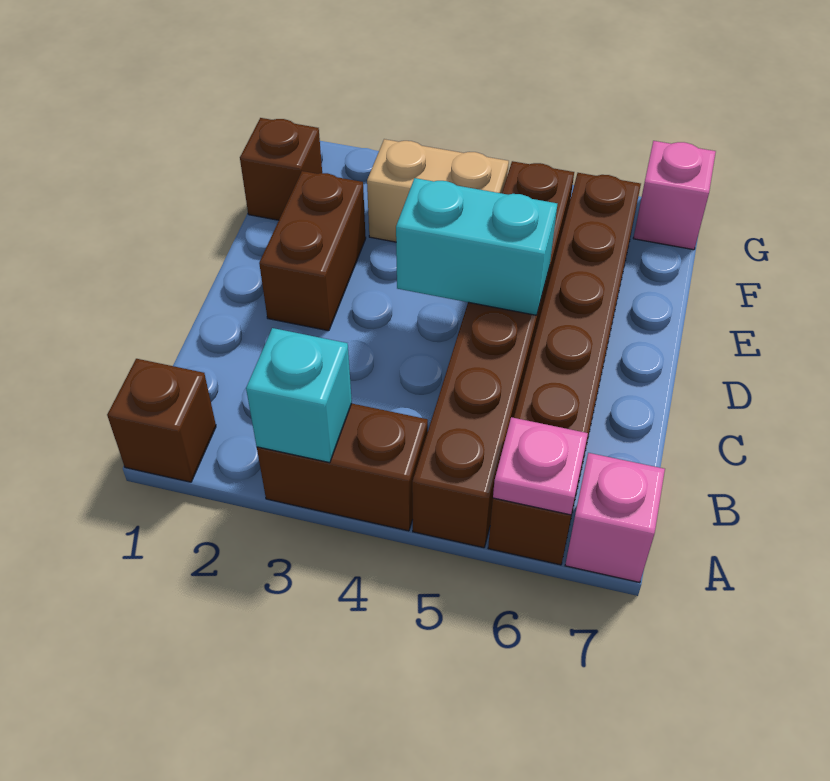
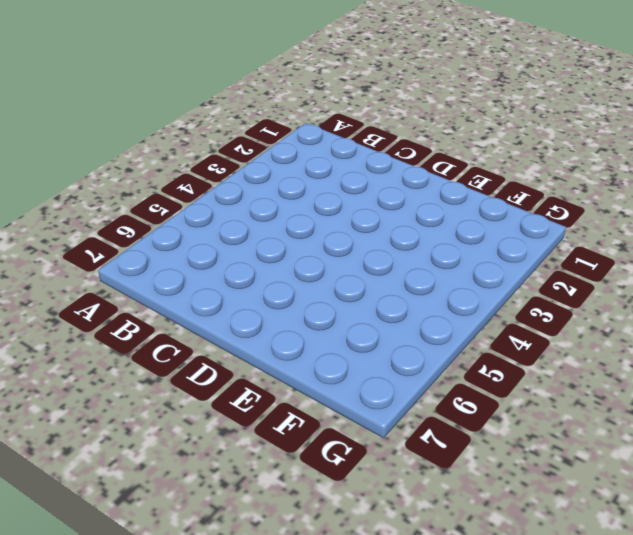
none -> brown 1x1 brick [107,359,216,482]
none -> brown 1x2 brick [257,404,428,531]
none -> brown 1x6 brick [412,161,574,548]

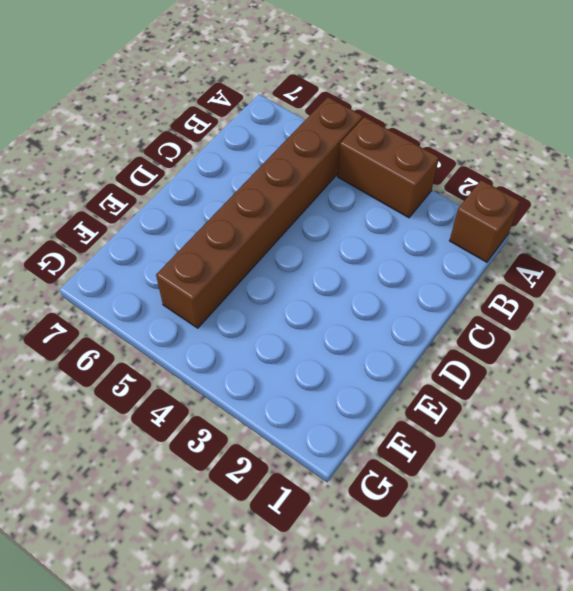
none -> brown 1x6 brick [488,173,641,565]
none -> pink 1x1 brick [565,453,665,583]
none -> brown 1x2 brick [259,171,366,331]

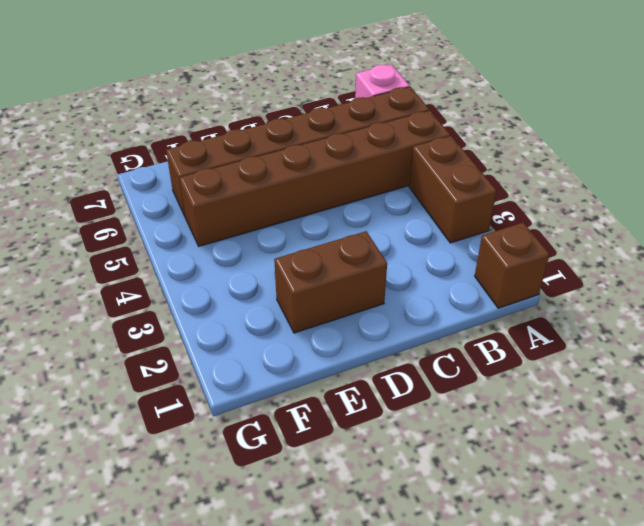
none -> brown 1x1 brick [240,118,322,220]
none -> tan 1x2 brick [367,139,509,242]
none -> pink 1x1 brick [633,141,716,250]

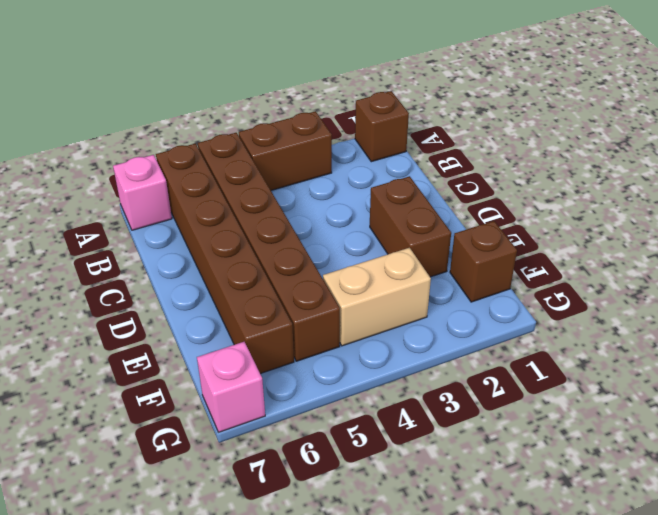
none -> cyan 1x1 brick [246,328,352,463]
none -> pink 1x1 plate [493,417,588,515]
none -> cyan 1x2 brick [396,178,557,315]

